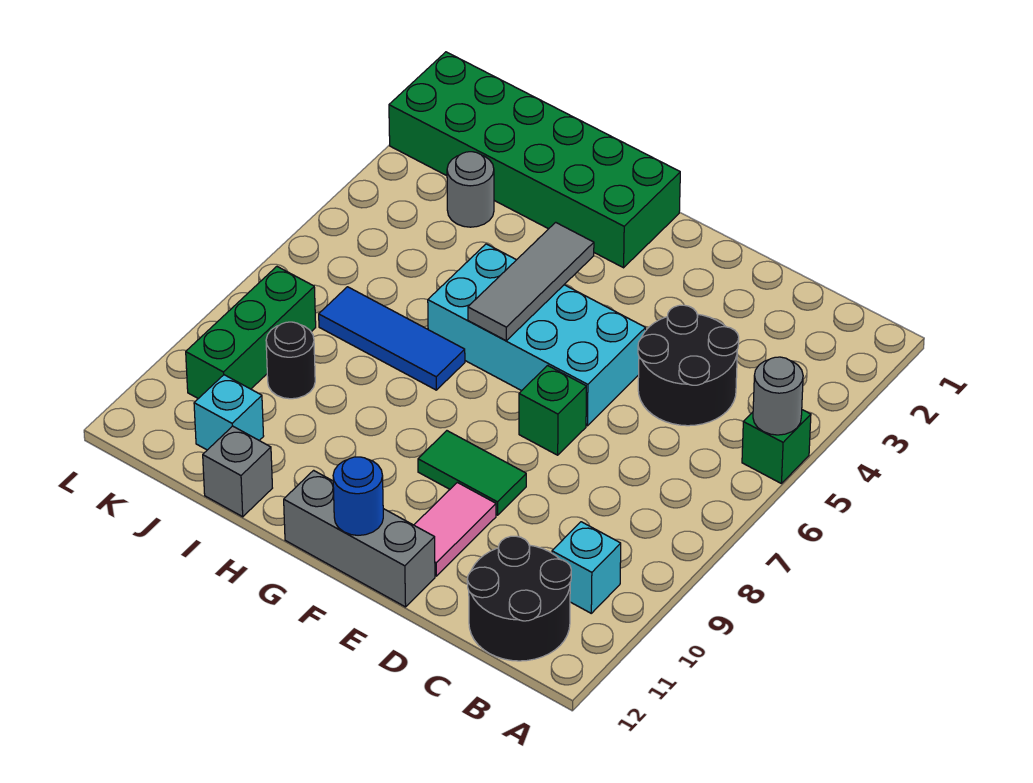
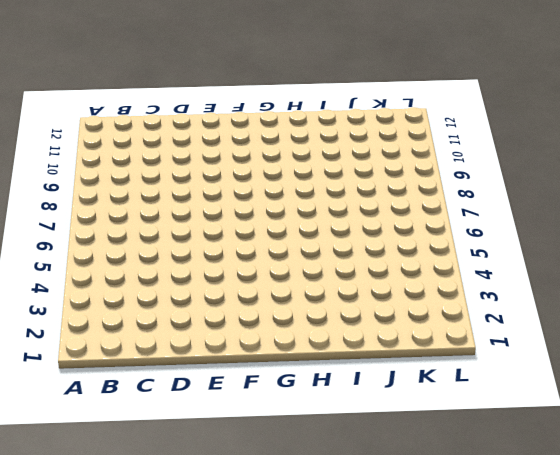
none -> green 1x1 brick [742,410,811,484]
none -> cyan 1x1 brick [552,522,621,613]
none -> black 2x2 round brick [467,536,571,661]

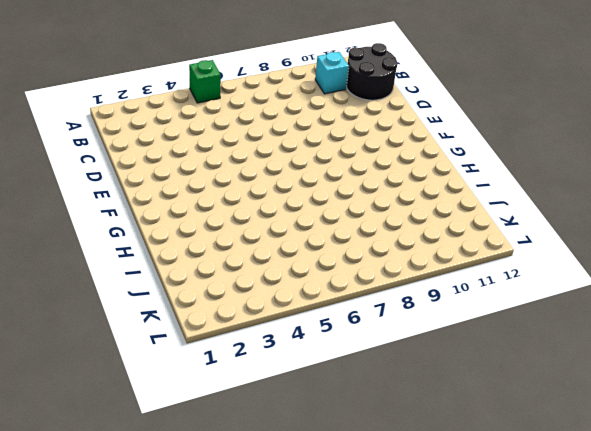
none -> black 2x2 round brick [638,305,739,426]
none -> cyan 2x4 brick [428,244,646,426]
none -> green 1x1 brick [519,365,586,455]

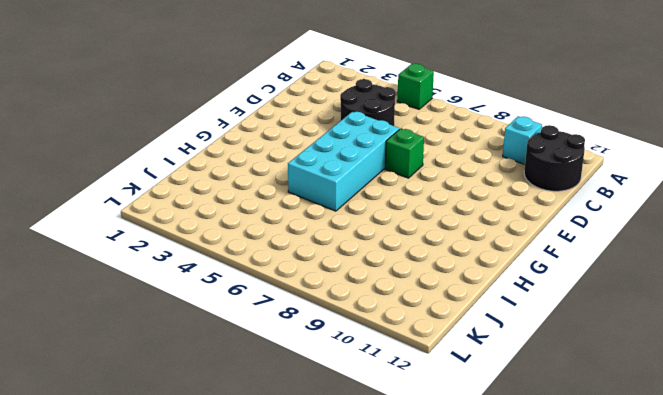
none -> green 1x2 tile [418,431,526,515]
none -> pink 1x2 tile [414,482,496,576]
none -> grey 1x3 brick [284,470,435,607]

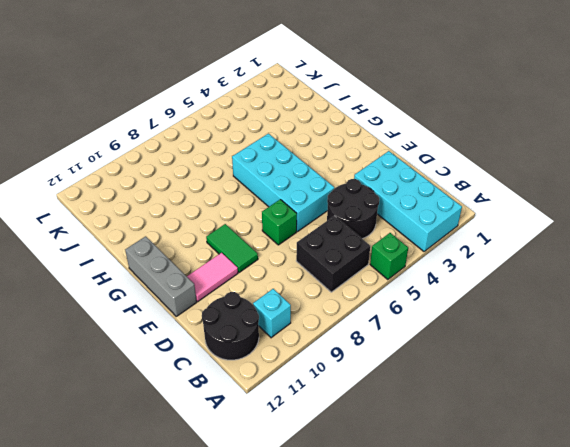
cyan 2x4 brick [354,151,462,252] -> none
black 2x2 brick [296,216,370,292] -> none
none -> green 2x6 brick [389,52,680,268]
none -> blue 1x3 tile [319,287,465,390]
none -> grey 1x1 brick [203,426,272,517]

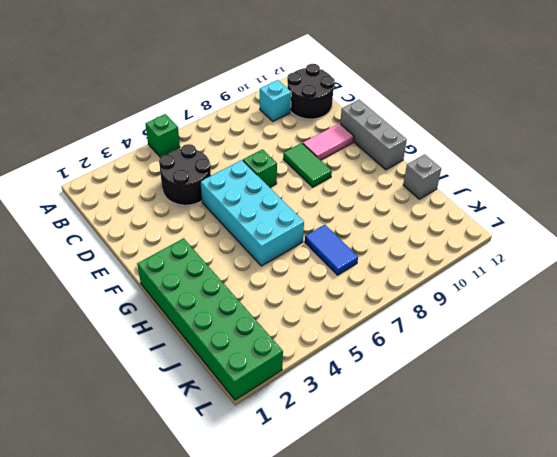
blue 1x2 tile [305,225,358,275] -> blue 1x3 tile [319,287,465,390]
none -> grey 1x1 round brick [447,152,494,227]
none -> black 1x1 round brick [266,322,315,399]
none -> cyan 1x1 brick [194,375,264,450]

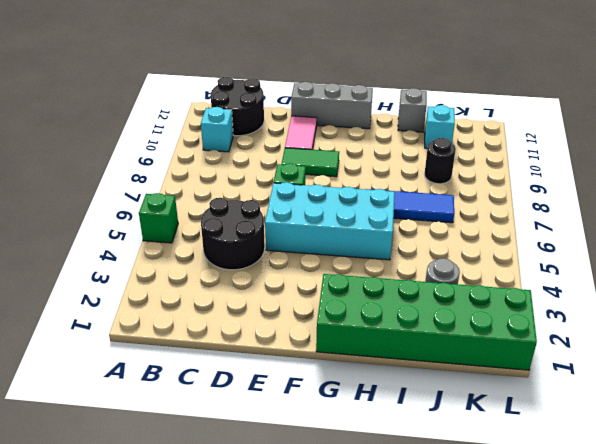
none -> green 1x3 brick [186,267,316,399]
none -> grey 1x1 round brick [753,357,803,435]
none -> blue 1x1 round brick [333,457,383,535]

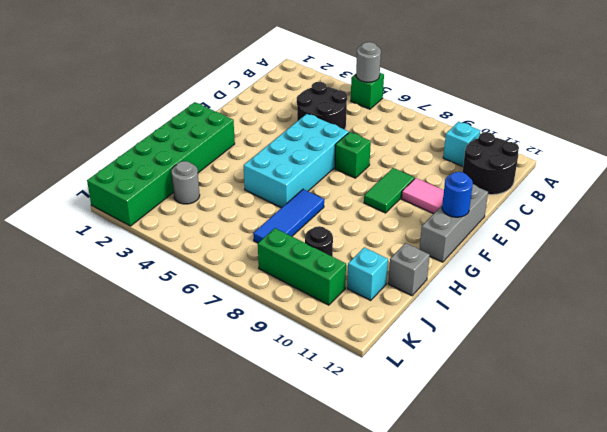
none -> grey 1x3 tile [468,222,594,341]

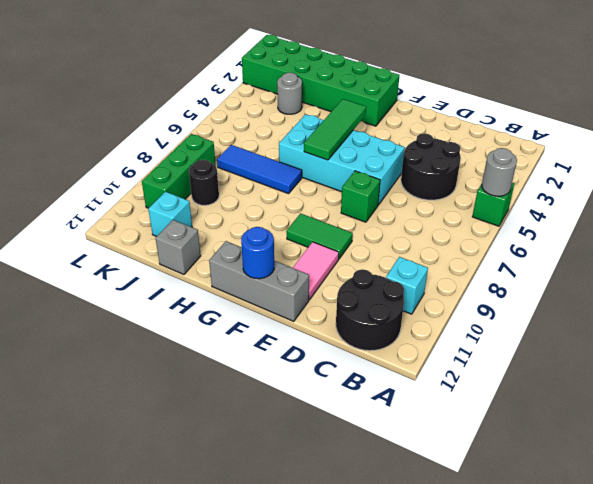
green 1x3 tile [304,99,366,160] -> grey 1x3 tile [468,222,594,341]

